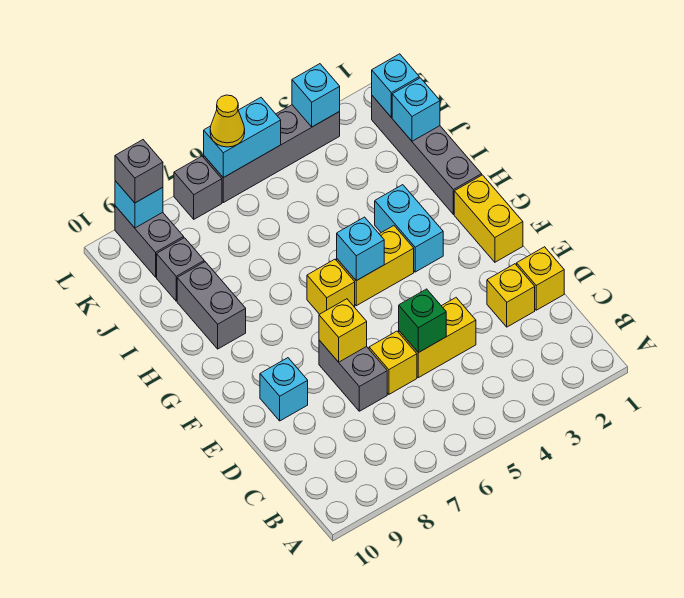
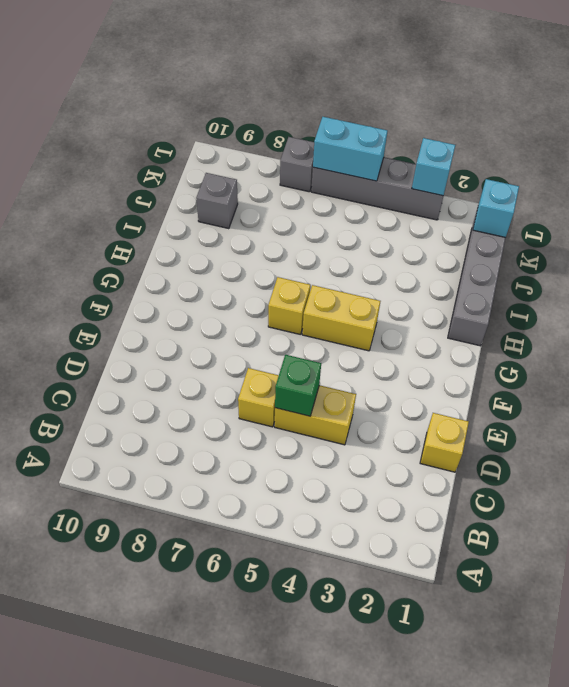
none -> yellow 1x1 brick [487,264,535,327]
none -> grey 1x2 brick [319,340,387,411]
none -> cyan 1x1 brick [260,358,308,421]

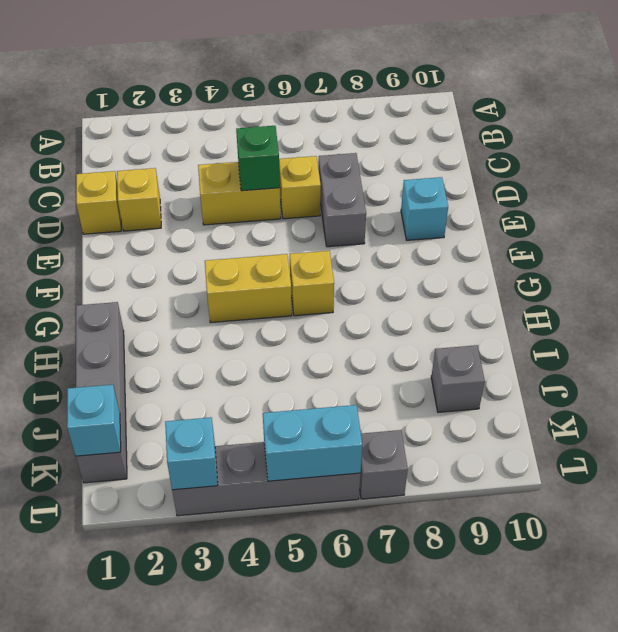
none -> yellow 1x2 brick [454,175,523,262]
none -> cyan 1x2 brick [375,185,443,272]
none -> grey 1x2 brick [177,262,246,349]

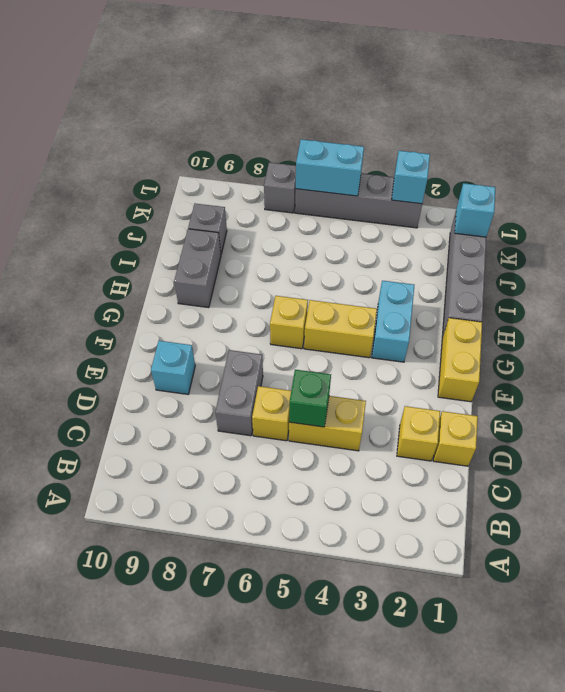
none -> grey 1x2 brick [115,206,184,277]
none -> yellow 1x1 brick [319,299,367,362]
none -> cyan 1x1 brick [337,217,384,281]

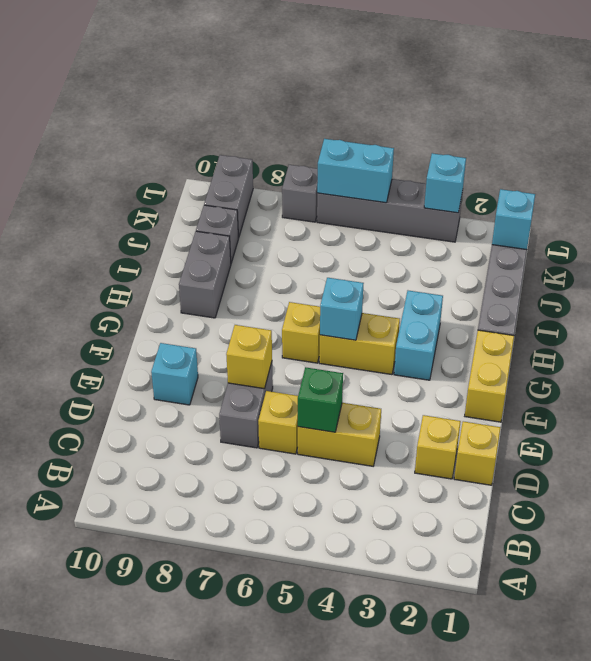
none -> cyan 1x1 brick [392,78,440,141]
none -> cyan 1x1 brick [115,181,163,228]
none -> yellow 1x1 cone [210,95,245,147]

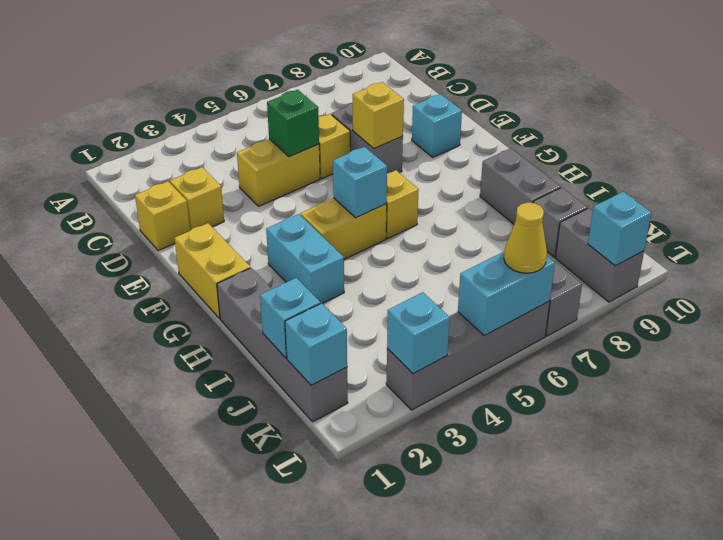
none -> grey 1x1 brick [115,140,163,203]

